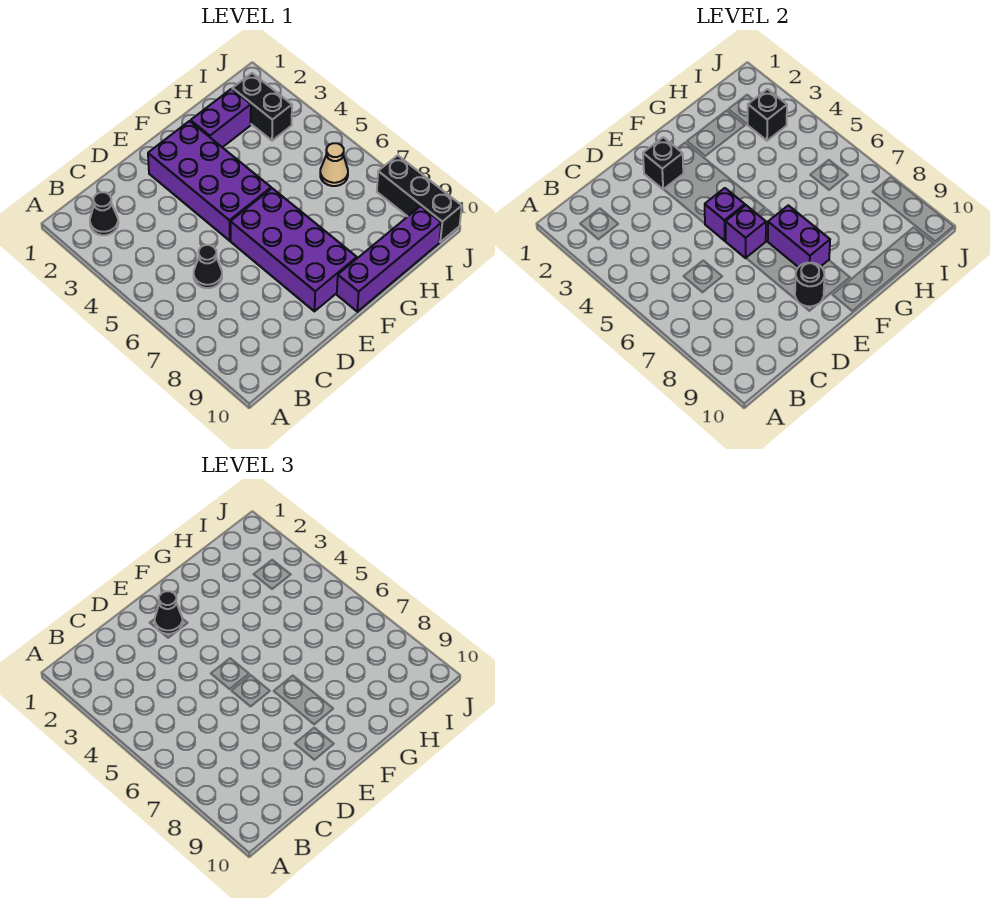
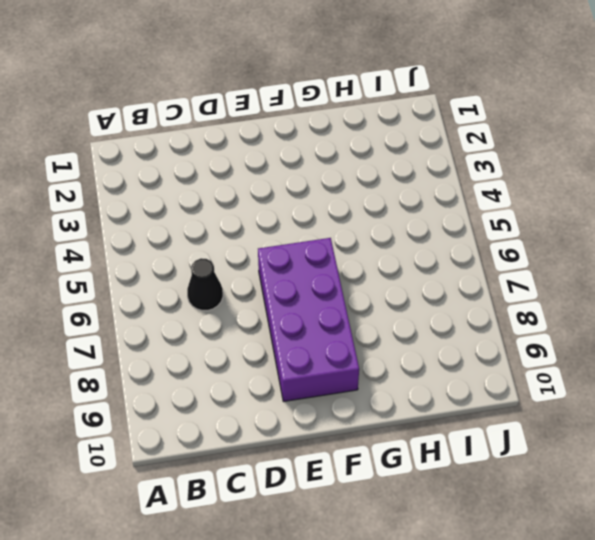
none -> black 1x1 cone [90,192,118,235]
none -> purple 2x4 brick [148,121,271,241]
none -> purple 1x4 brick [337,206,441,312]

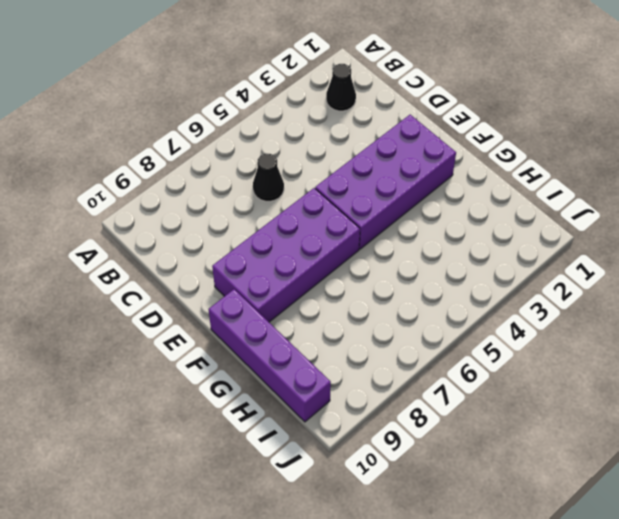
none -> purple 1x2 brick [191,89,251,147]
none -> black 1x2 brick [232,73,292,141]
none -> tan 1x1 cone [320,143,348,186]

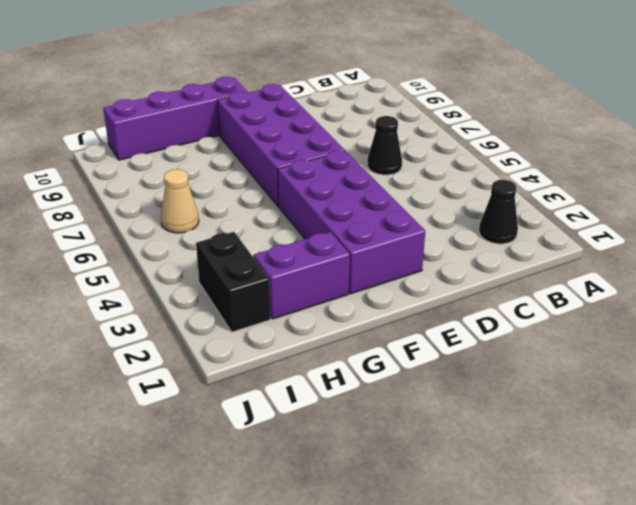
none -> black 1x3 brick [377,155,462,242]
none -> black 1x1 brick [643,137,683,189]
none -> purple 1x1 brick [705,188,745,241]

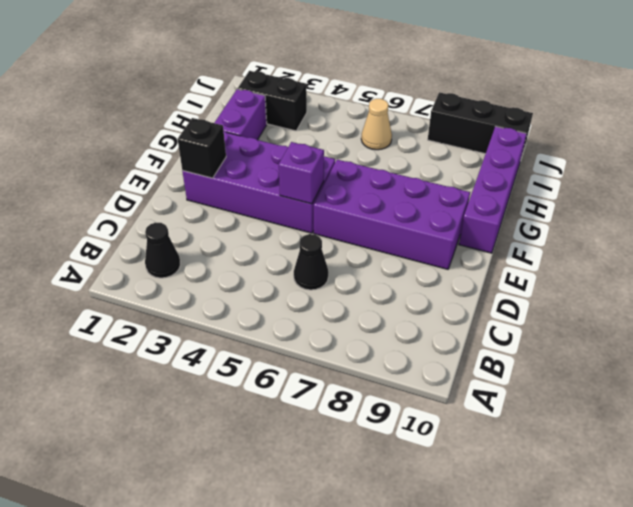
none -> purple 1x1 brick [726,205,766,258]
none -> black 1x1 round brick [795,263,824,306]
none -> purple 1x2 brick [768,205,830,267]

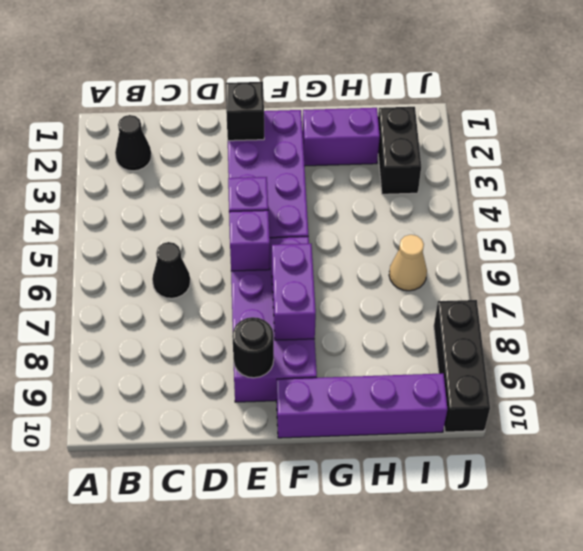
none -> black 1x1 brick [747,89,787,141]
none -> black 1x1 cone [155,591,182,634]

